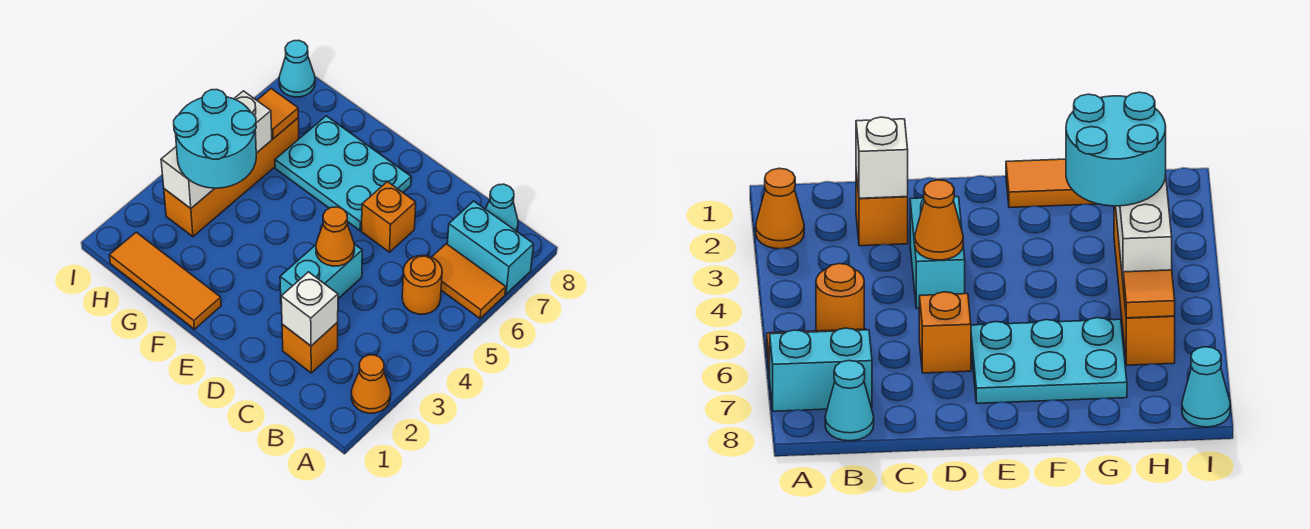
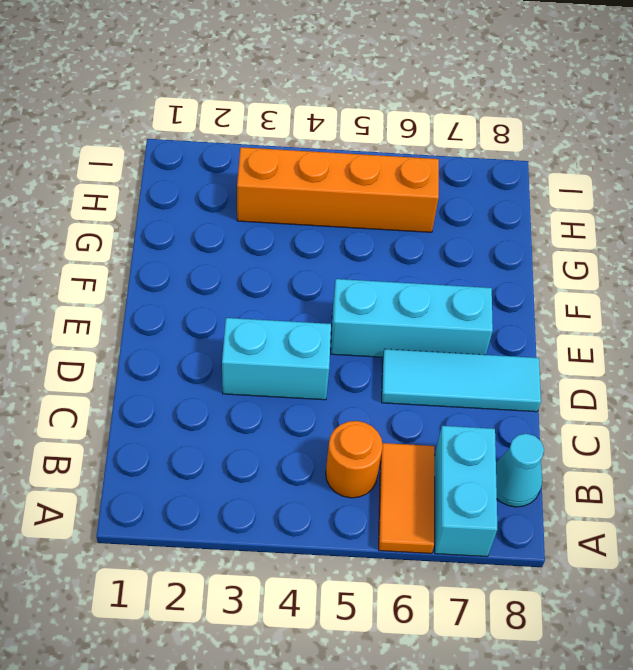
cyan 1x3 tile [382,349,541,412] -> orange 1x1 brick [362,182,416,252]
cyan 1x3 brick [331,279,493,357] -> cyan 2x3 plate [275,116,411,231]
none -> orange 1x1 cone [351,355,391,413]
none -> orange 1x1 brick [282,322,338,373]
none -> orange 1x3 tile [109,232,221,329]

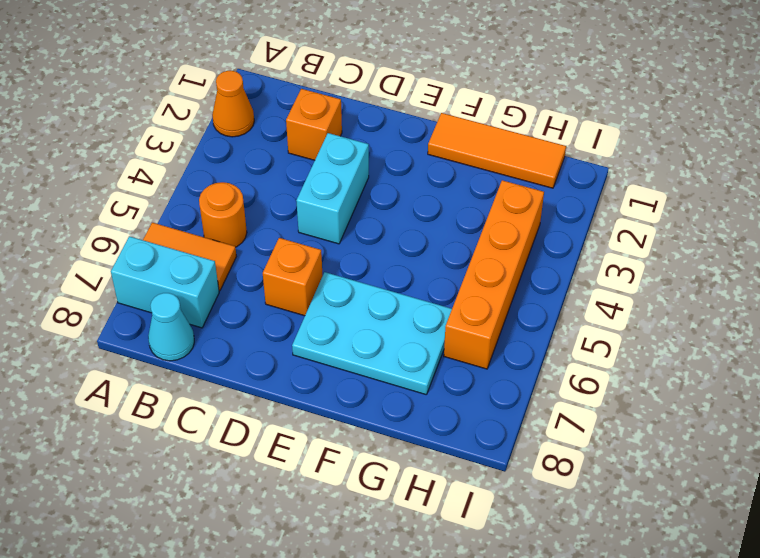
none -> cyan 1x1 cone [279,40,315,97]
none -> white 1x1 brick [281,272,338,346]
none -> orange 1x1 cone [316,207,354,266]

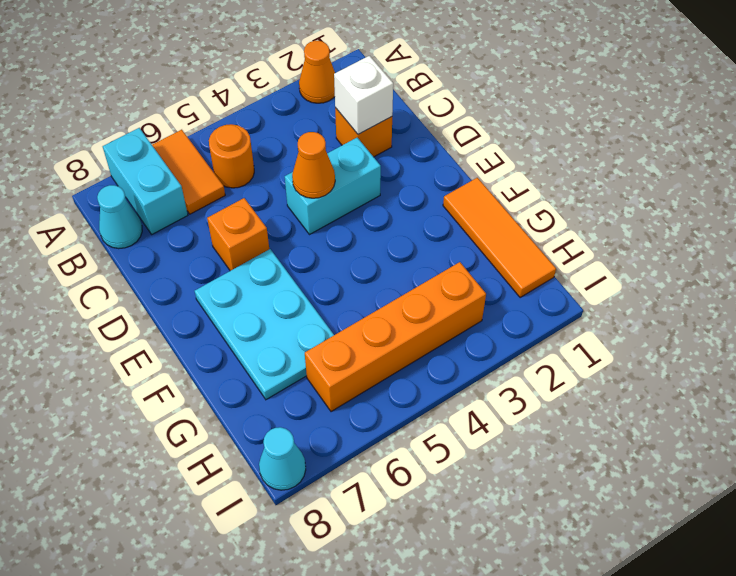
none -> white 1x3 brick [161,91,272,208]
none -> orange 1x1 tile [257,89,298,139]
none -> cyan 2x2 round brick [174,90,256,188]

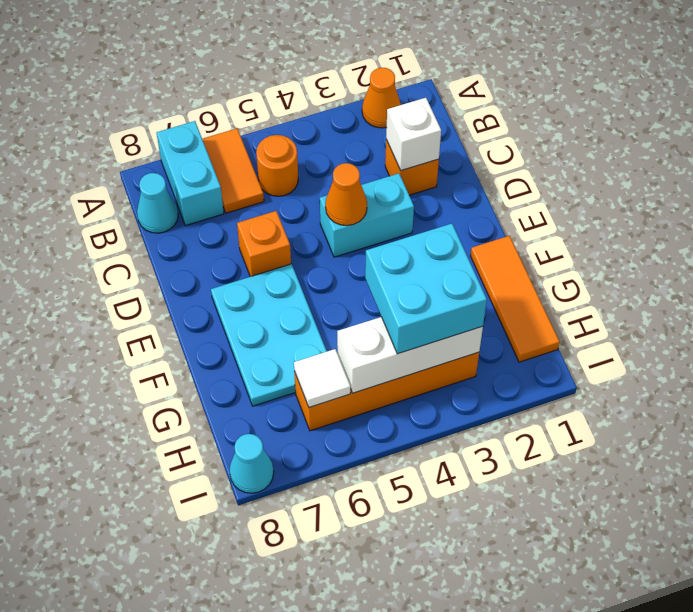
cyan 2x2 brick [365,224,487,354] -> cyan 2x2 round brick [174,90,256,188]
white 1x1 tile [294,349,350,407] -> orange 1x1 tile [257,89,298,139]

